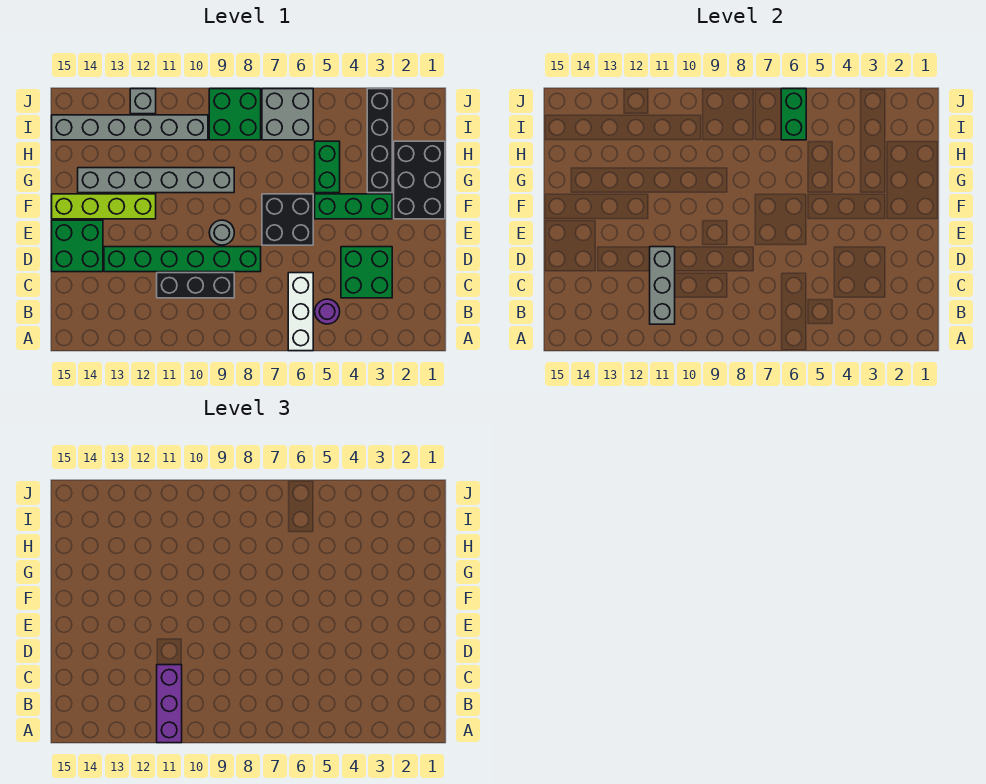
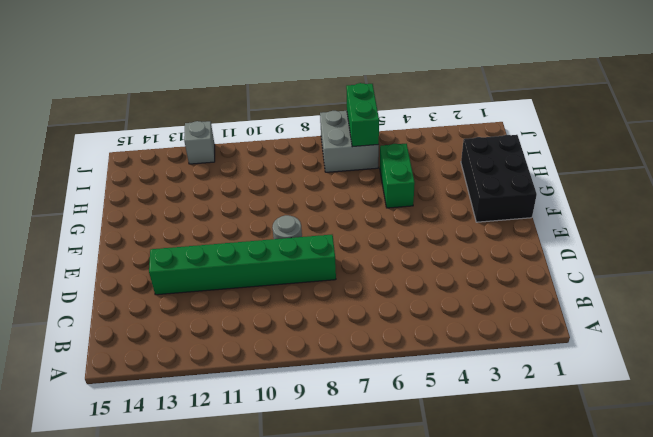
none -> white 1x3 brick [288,273,313,351]
none -> purple 1x1 round brick [315,299,340,324]
none -> green 2x2 brick [341,247,392,298]

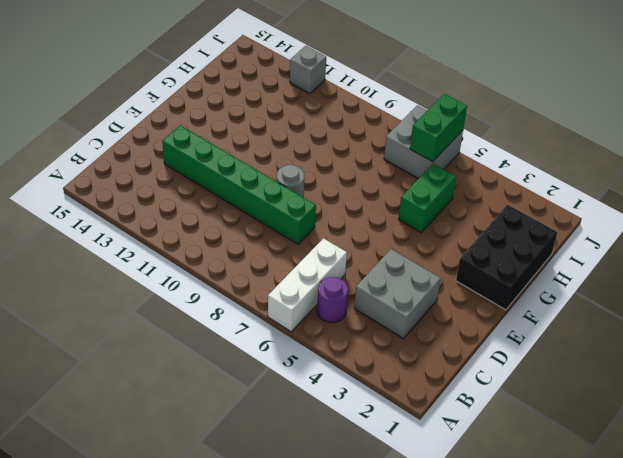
grey 2x2 brick [354,249,441,339] -> green 2x2 brick [341,247,392,298]
none -> black 1x3 brick [157,273,234,298]
none -> green 2x2 brick [52,220,103,272]
none -> black 2x2 brick [262,194,313,245]

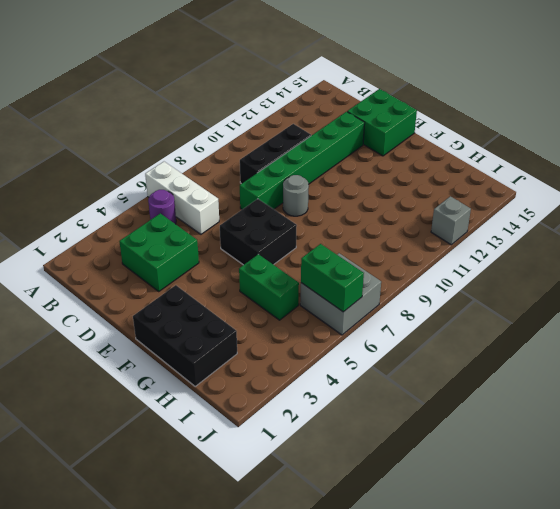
none -> green 1x3 brick [315,194,392,219]
none -> lime 1x4 brick [52,194,156,219]
none -> black 1x4 brick [367,89,392,193]

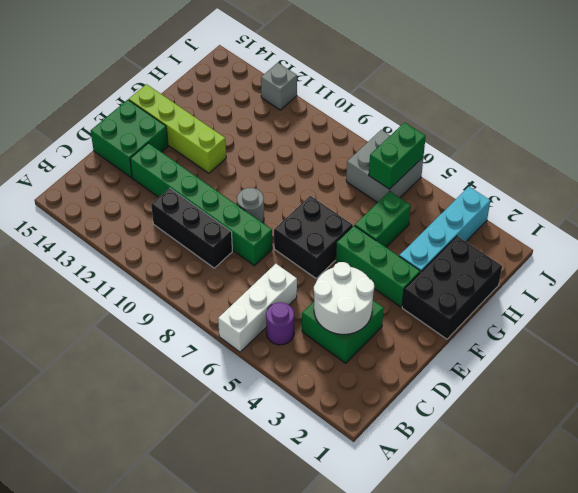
white 2x2 round brick [314,262,374,334] -> none
cyan 1x4 brick [399,187,490,273] -> black 1x4 brick [367,89,392,193]
none -> grey 1x6 brick [78,168,234,193]
none -> green 2x2 brick [209,89,261,140]
none -> grey 1x6 brick [52,115,208,140]

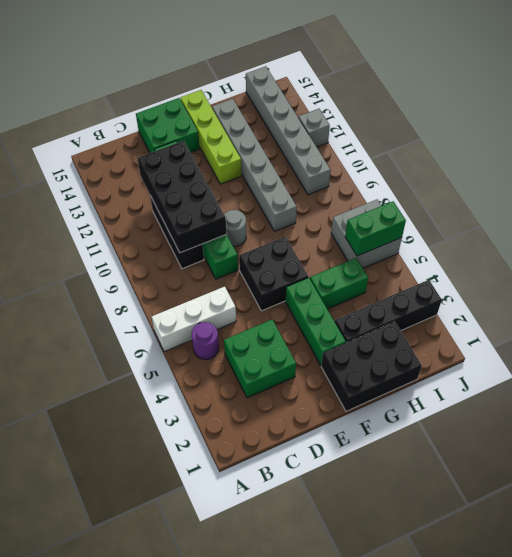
black 2x4 brick [138,141,227,253] -> grey 1x3 brick [650,247,675,324]
none -> green 2x2 brick [209,89,261,140]
none -> purple 1x3 brick [157,665,182,743]

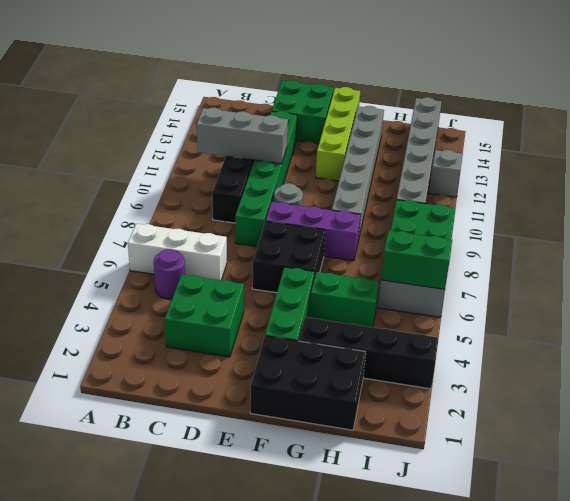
purple 1x3 brick [266,202,361,261] -> purple 1x3 brick moved to [157,665,182,743]

